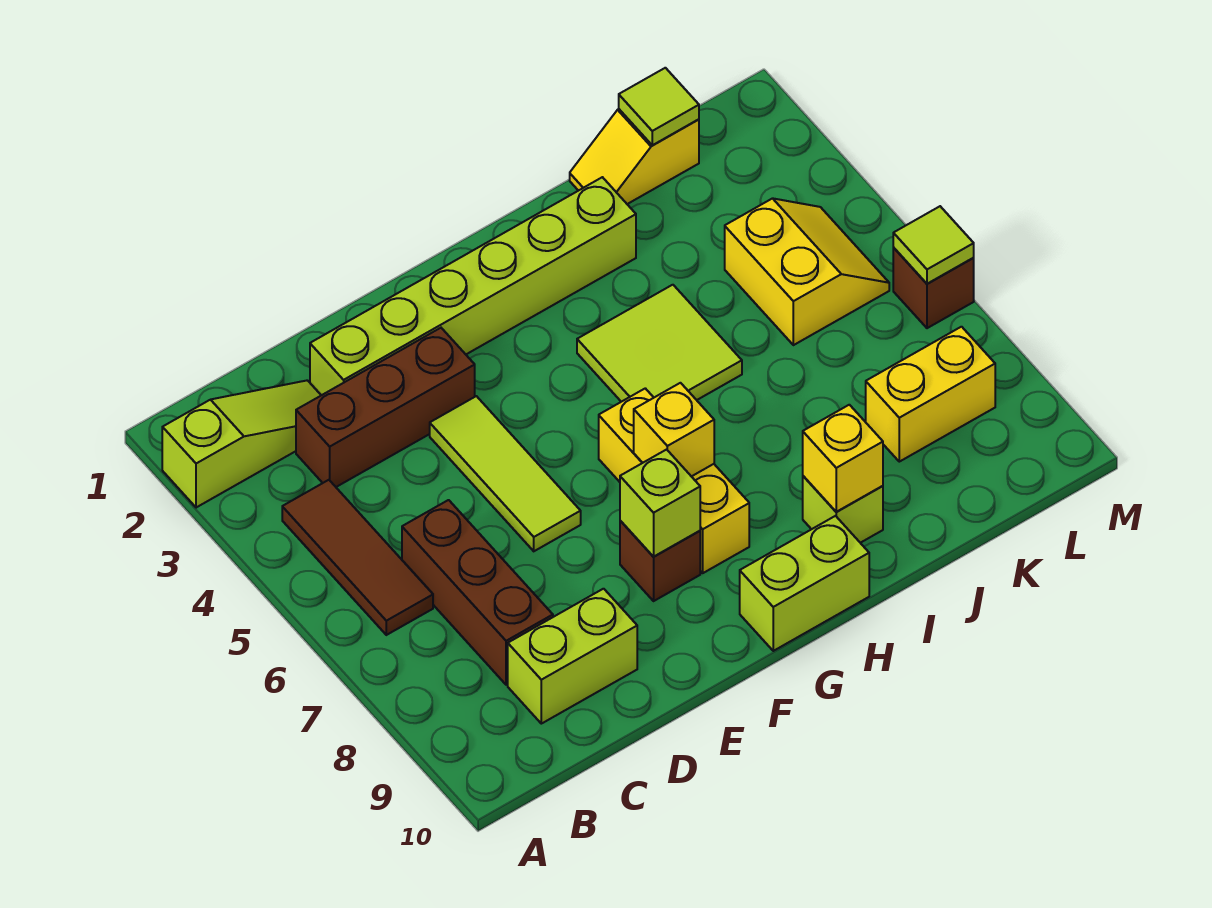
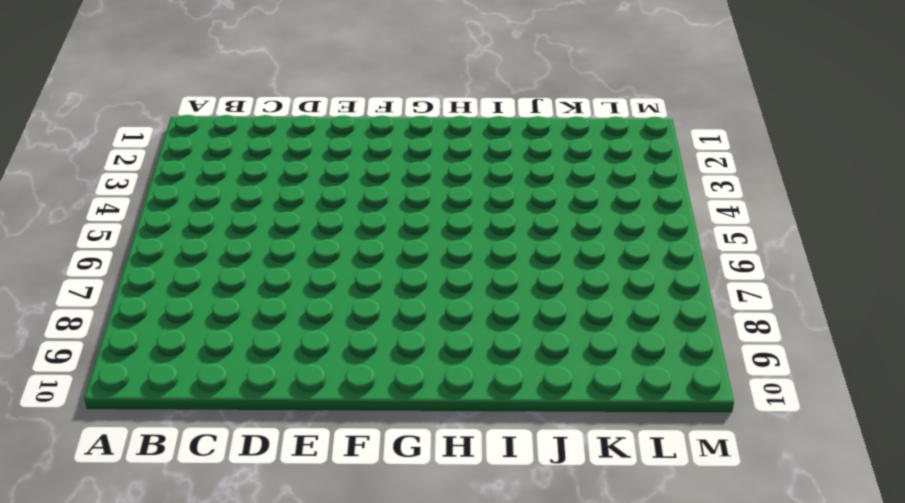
none -> lime 1x3 slope [162,380,321,508]
none -> brown 1x3 tile [282,480,433,635]
none -> brown 1x3 brick [296,328,475,487]

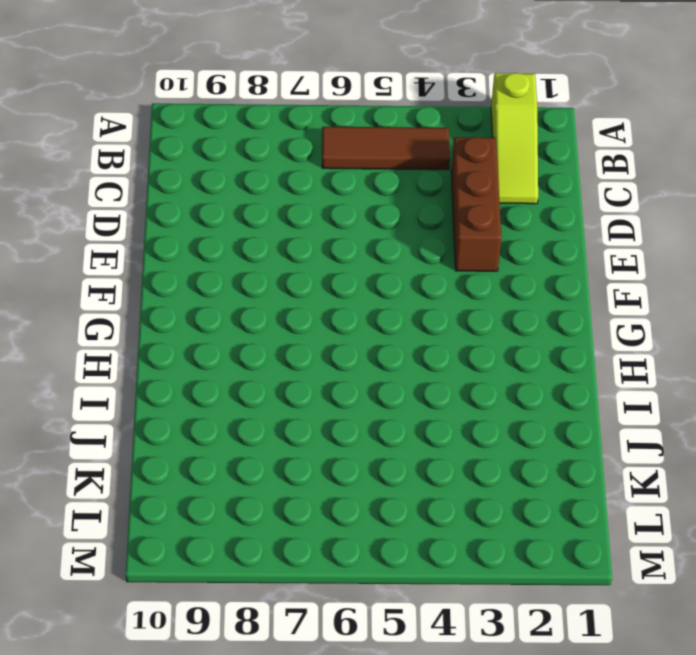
none -> brown 1x3 brick [402,500,553,685]
none -> lime 1x2 brick [508,589,637,724]
none -> lime 1x6 brick [310,177,636,395]

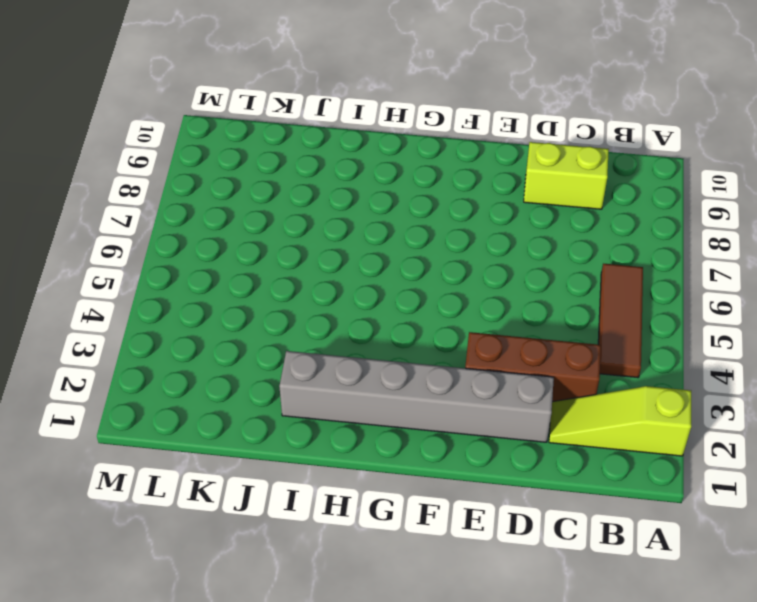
grey 1x6 brick [279,351,554,442] -> lime 1x6 brick [310,177,636,395]
none -> brown 1x3 brick [402,500,553,685]
none -> lime 1x3 tile [430,396,581,551]
none -> brown 1x1 brick [620,521,700,601]

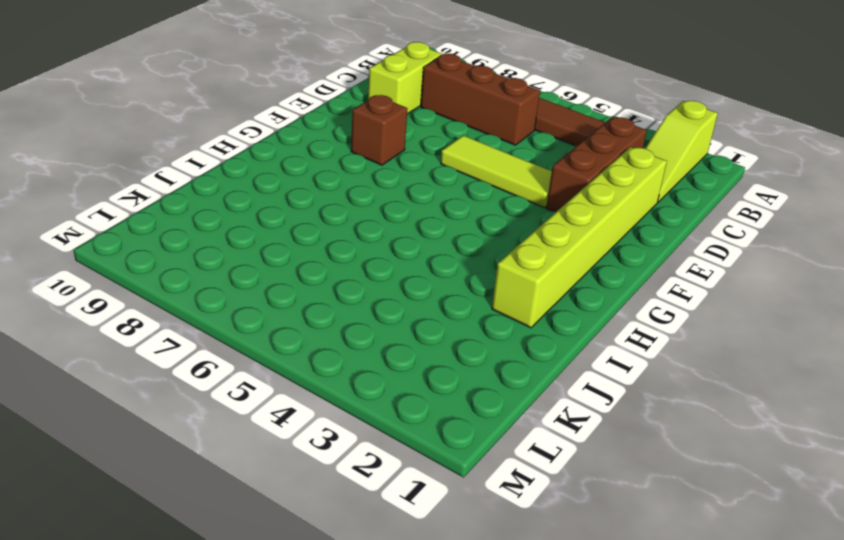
none -> yellow 1x3 brick [599,388,749,573]
none -> lime 1x2 brick [740,516,869,651]
none -> lime 2x2 tile [577,285,742,402]

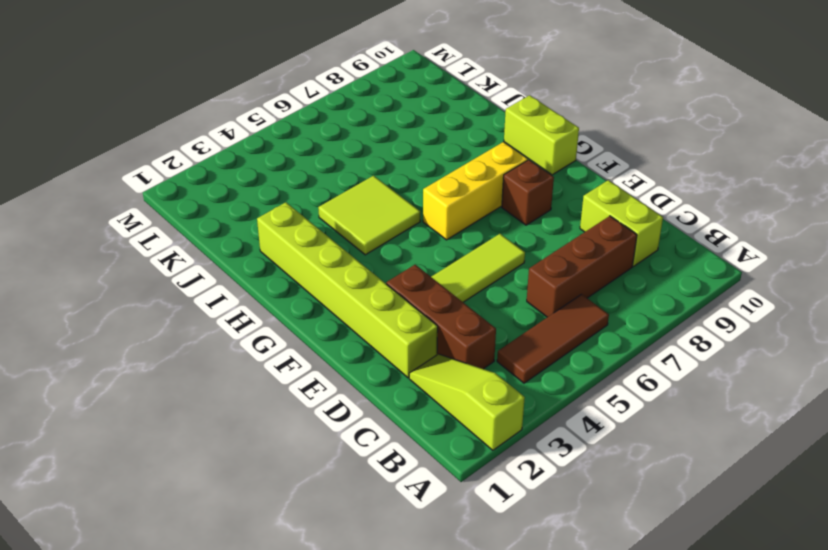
none -> lime 1x1 brick [803,476,883,543]
none -> yellow 1x2 slope [570,109,699,204]
none -> yellow 2x2 slope [725,198,889,345]

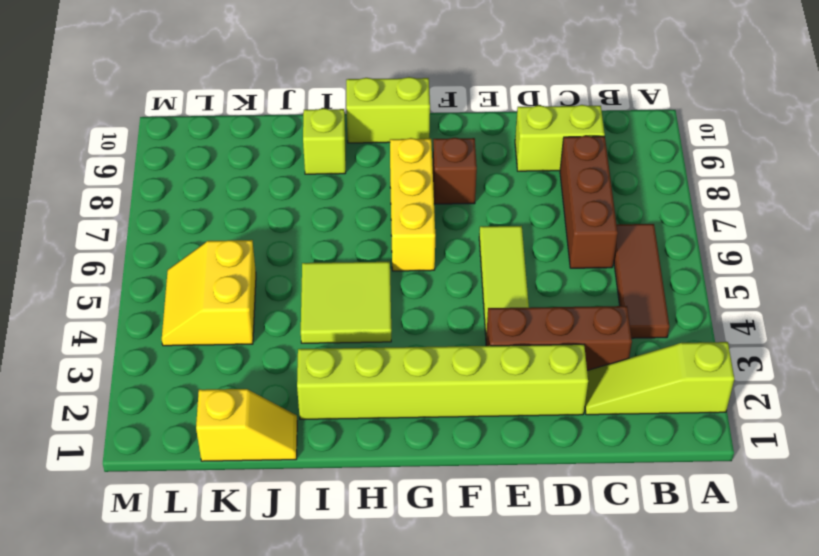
none -> yellow 1x2 brick [866,327,995,462]
none -> brown 1x1 brick [893,248,974,328]
none -> lime 1x1 brick [620,449,700,557]

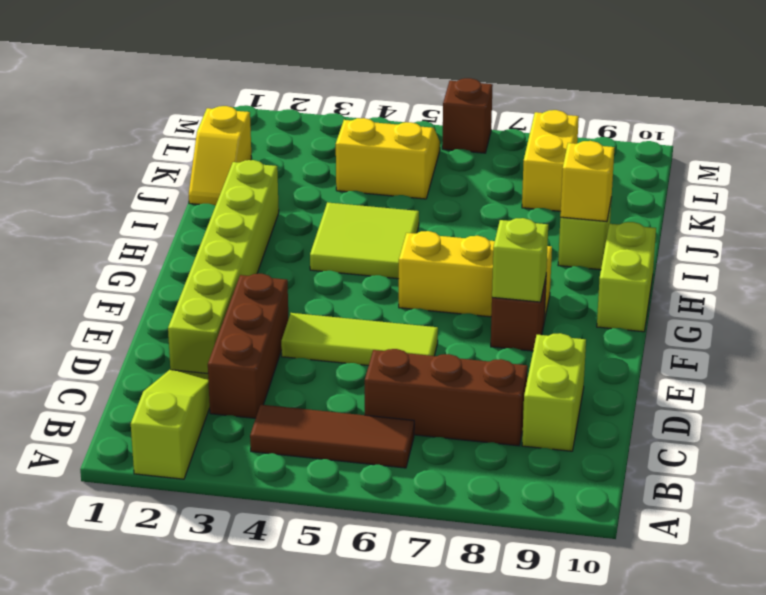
none -> yellow 1x1 brick [634,383,714,476]
none -> lime 1x1 tile [619,68,699,145]
none -> lime 1x1 tile [893,206,974,284]

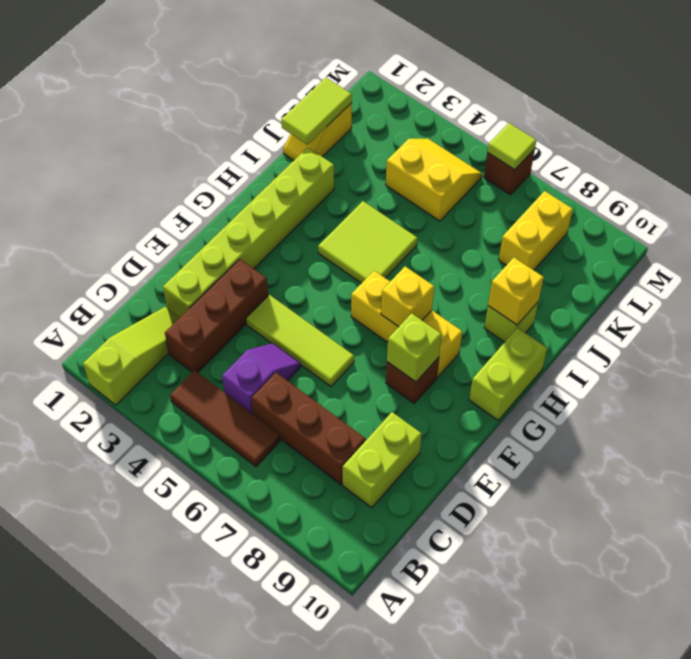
purple 1x2 slope [222,343,301,414] -> none
lime 1x2 tile [281,78,352,145] -> lime 1x1 tile [619,68,699,145]

